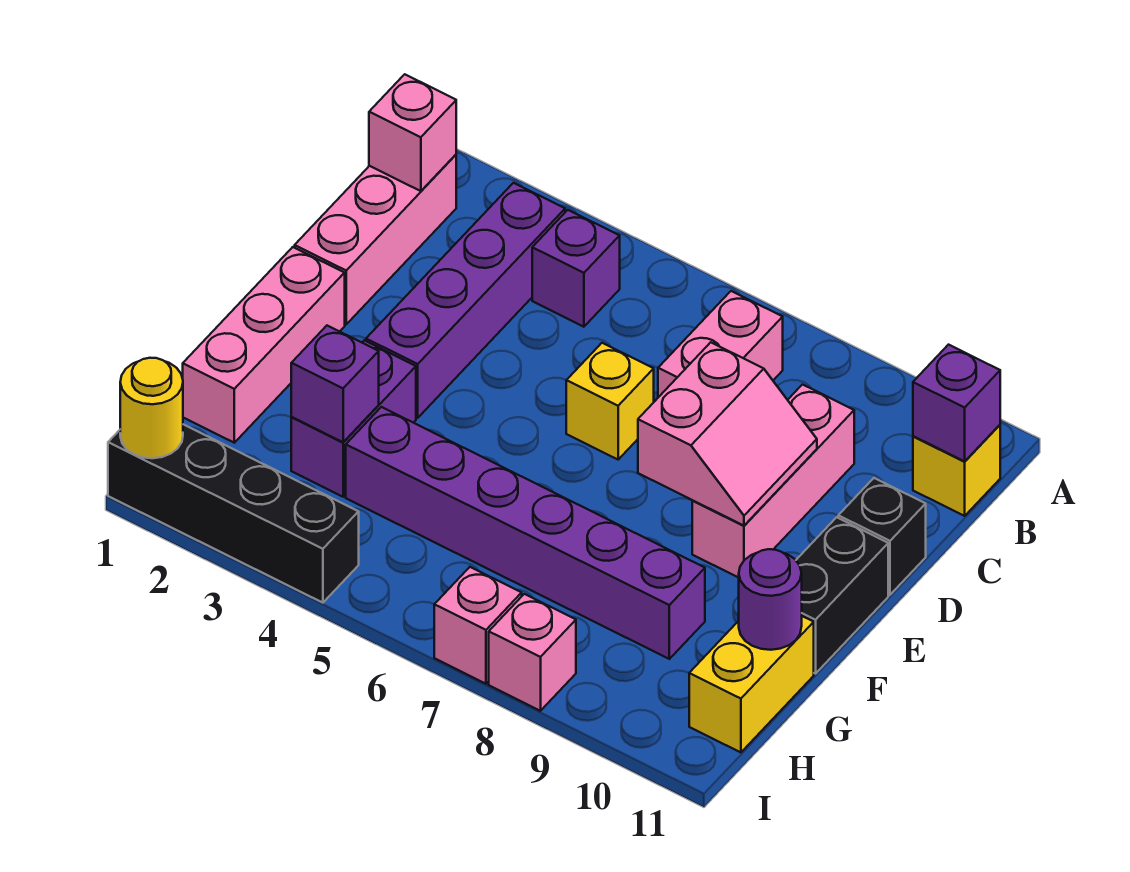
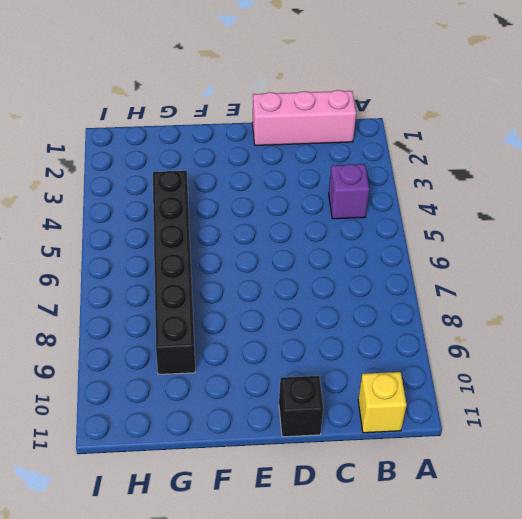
black 1x6 brick [153,171,195,375] -> purple 1x6 brick [346,407,705,659]
none -> purple 1x4 brick [366,183,565,418]
none -> pink 1x2 brick [658,291,783,397]
none -> pink 1x3 brick [692,385,854,578]

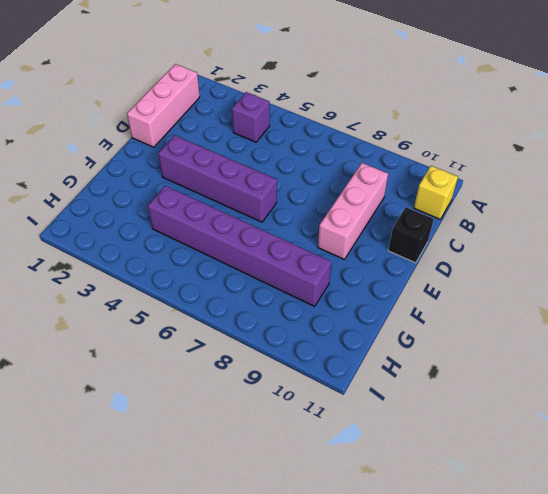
purple 1x4 brick [158,135,277,222] -> purple 1x4 brick turned to [366,183,565,418]
none -> pink 1x2 brick [658,291,783,397]
none -> yellow 1x1 brick [566,343,654,459]
none -> pink 1x3 brick [183,247,345,443]

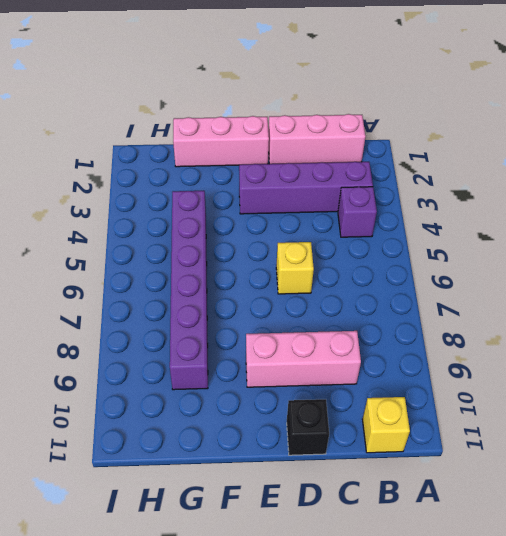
none -> pink 1x2 brick [658,291,783,397]
none -> black 1x2 brick [796,517,888,674]
none -> purple 1x2 brick [291,341,416,497]

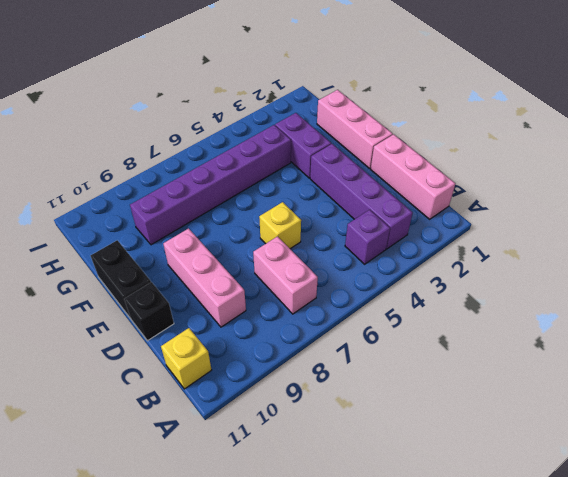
none -> yellow 1x2 brick [689,616,814,752]
none -> black 1x4 brick [108,424,359,603]
none -> pink 1x1 brick [434,567,522,684]

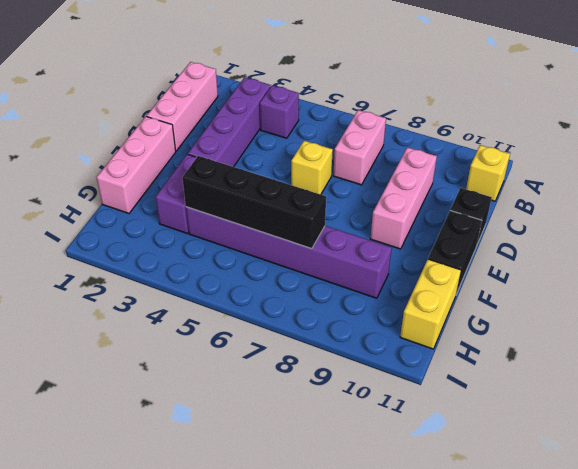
black 1x4 brick [182,156,326,249] -> black 1x4 brick moved to [108,424,359,603]
none -> pink 1x1 brick [434,567,522,684]
none -> pink 1x1 brick [489,594,576,711]
none -> pink 1x1 brick [369,74,456,191]

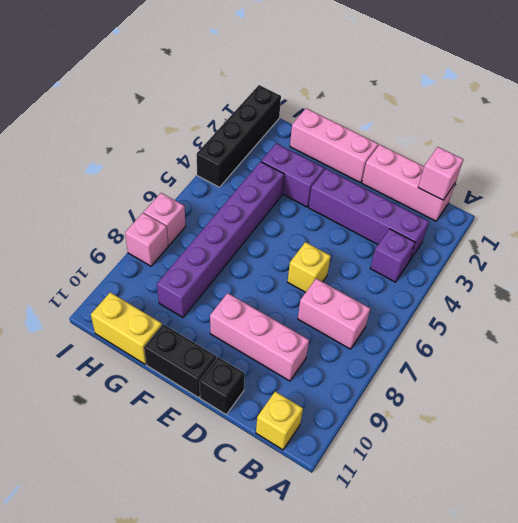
none -> purple 1x1 brick [913,345,1000,461]
none -> pink 2x2 slope [638,342,817,526]
none -> purple 1x1 brick [291,326,379,442]

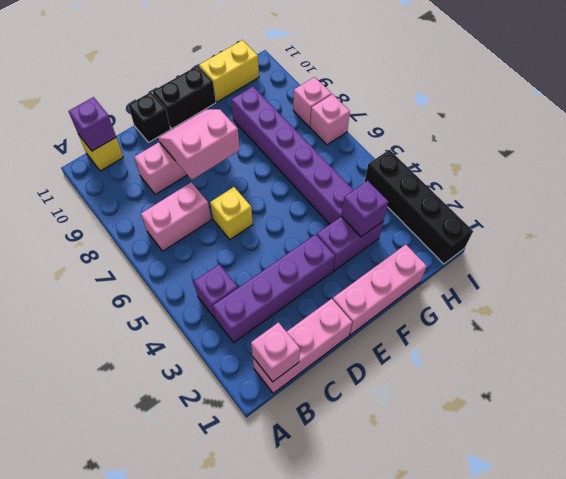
none -> purple 1x1 round brick [739,549,802,650]
none -> yellow 1x1 round brick [120,358,183,458]

